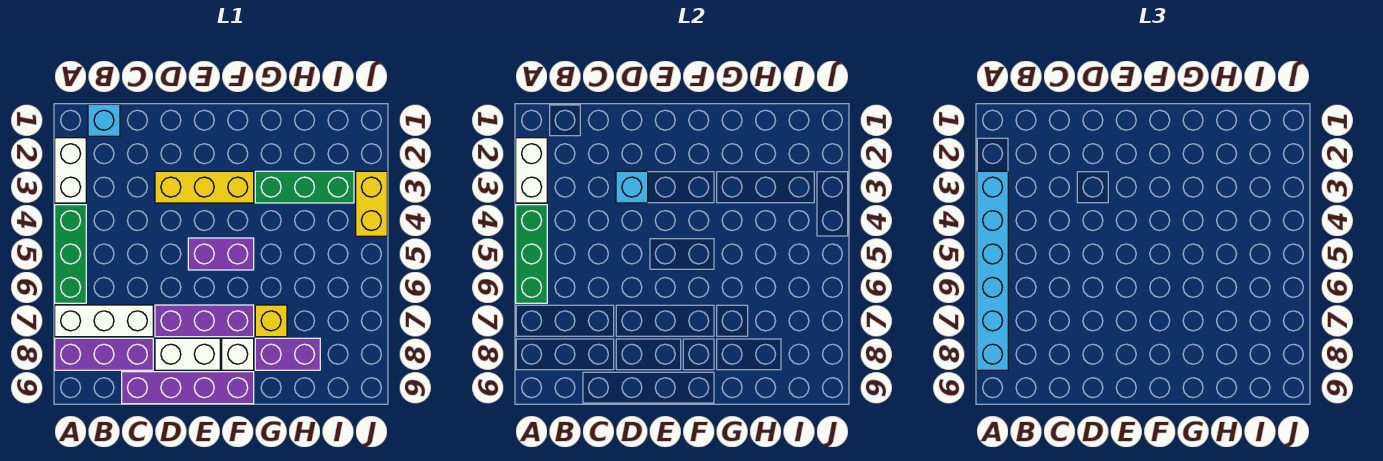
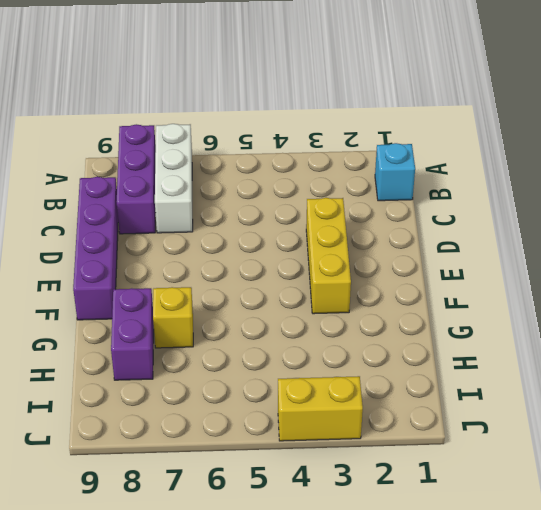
none -> white 1x2 brick [55,138,86,203]
none -> green 1x3 brick [55,205,86,303]
none -> purple 1x3 brick [155,305,254,337]

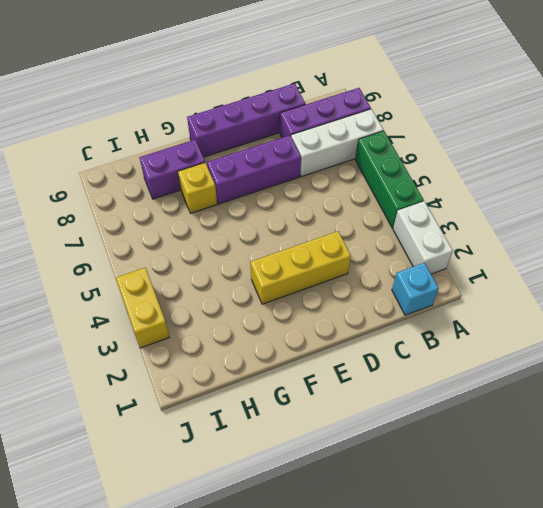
none -> white 1x2 brick [155,338,220,370]
none -> purple 1x2 brick [188,238,254,270]
none -> white 1x1 brick [222,338,254,370]

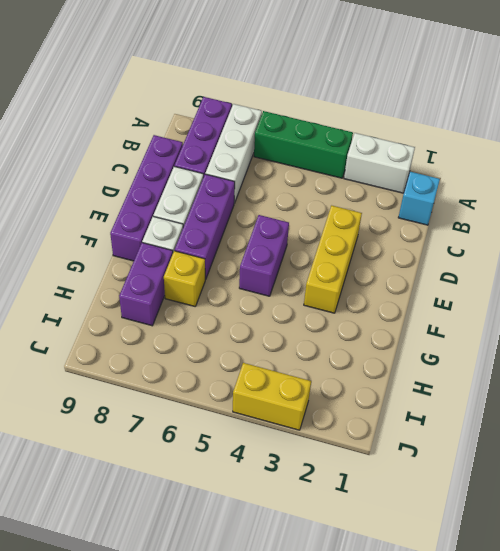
none -> green 1x3 brick [255,171,354,203]
none -> white 1x2 brick [516,138,547,203]
none -> green 1x3 brick [516,205,547,303]

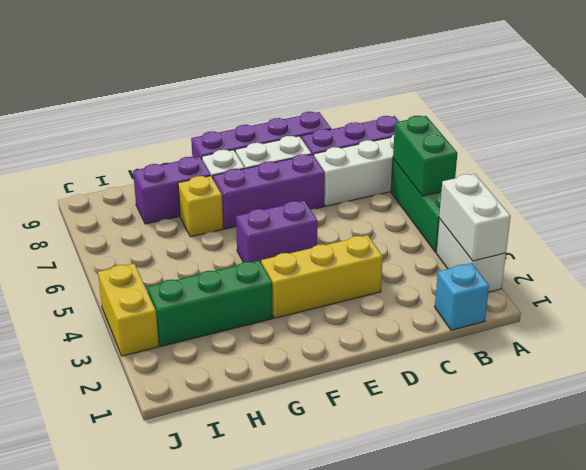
green 1x2 brick [393,116,457,196] -> green 1x3 brick [516,205,547,303]
none -> cyan 1x1 brick [616,171,648,203]
none -> cyan 1x6 brick [977,171,1008,370]

